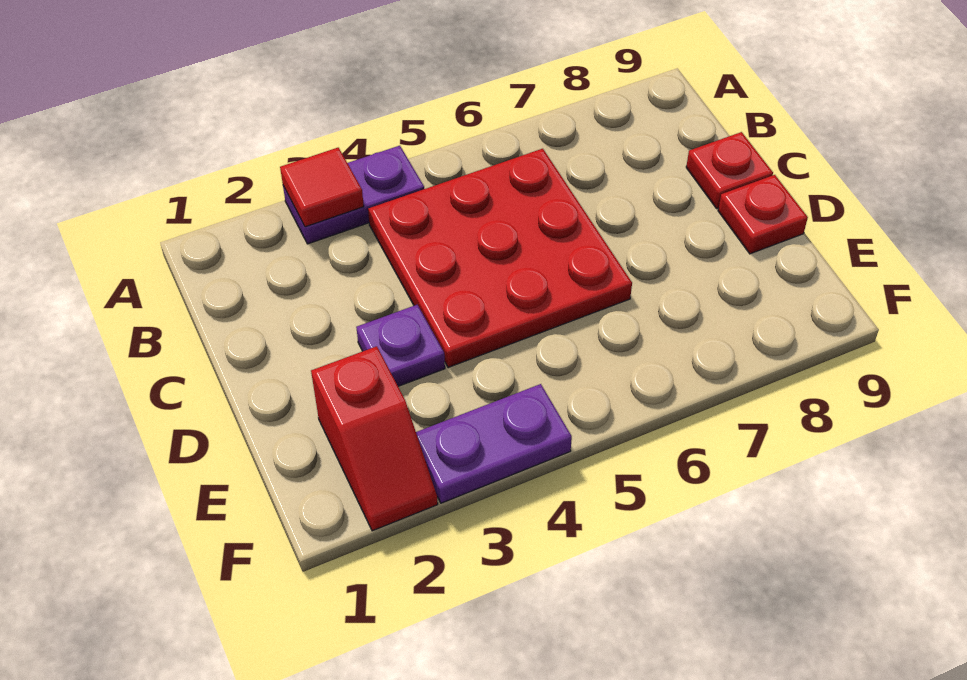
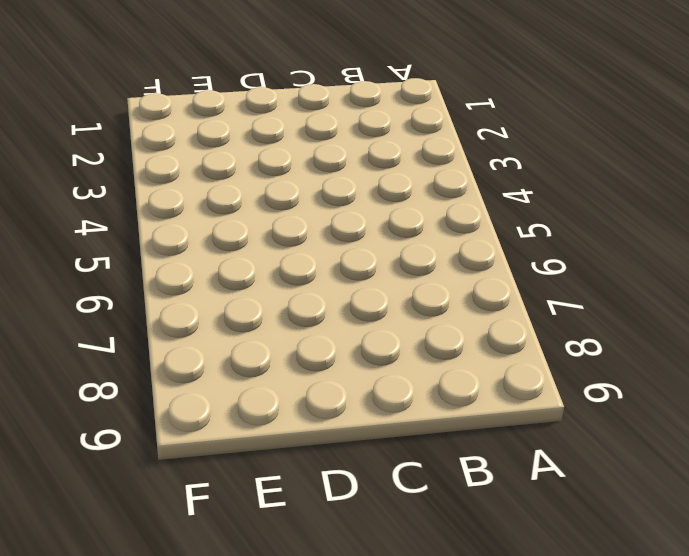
none -> purple 1x2 plate [283,146,424,244]
none -> red 3x3 plate [368,149,632,368]

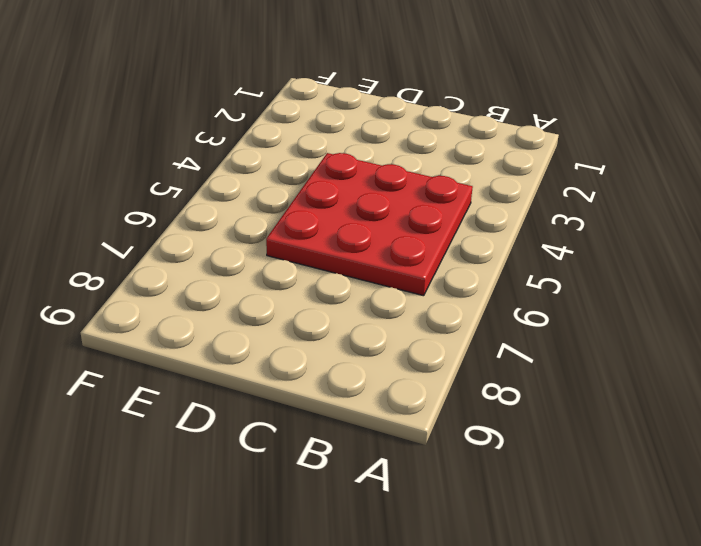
none -> purple 1x2 plate [283,146,424,244]
none -> red 1x1 plate [686,132,773,208]

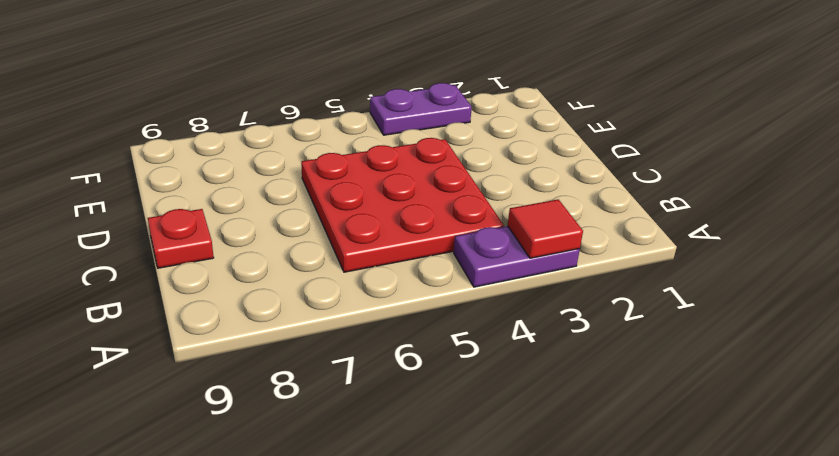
none -> purple 1x1 plate [356,305,445,386]
none -> red 1x1 plate [718,175,808,254]

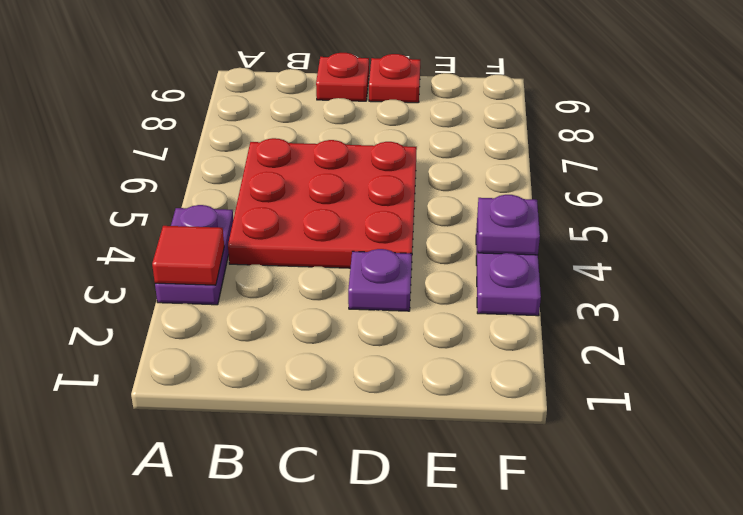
purple 1x1 plate [477,195,540,255] -> none
none -> red 1x2 slope [311,346,438,531]

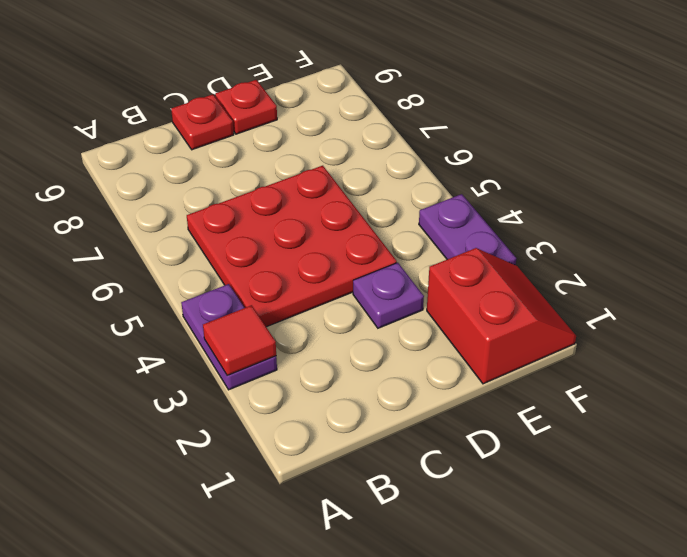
red 2x2 slope [427,248,576,384] -> red 1x2 slope [311,346,438,531]

